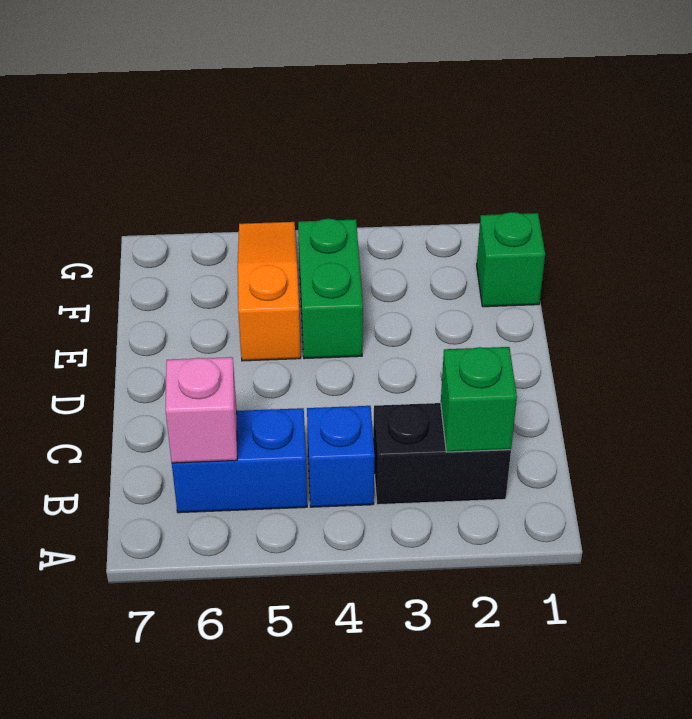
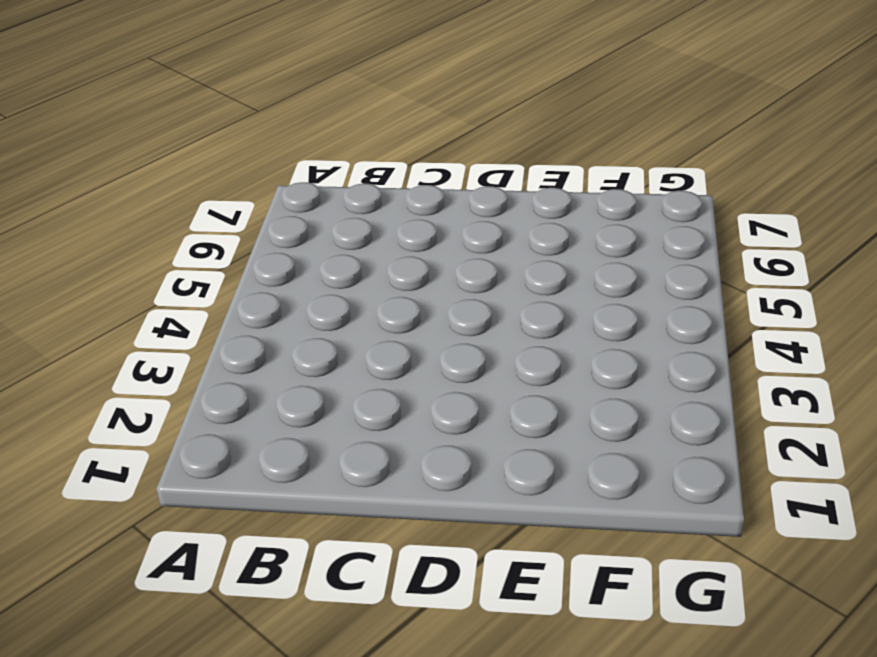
none -> black 1x2 brick [373,403,511,505]
none -> blue 1x1 brick [307,406,375,507]

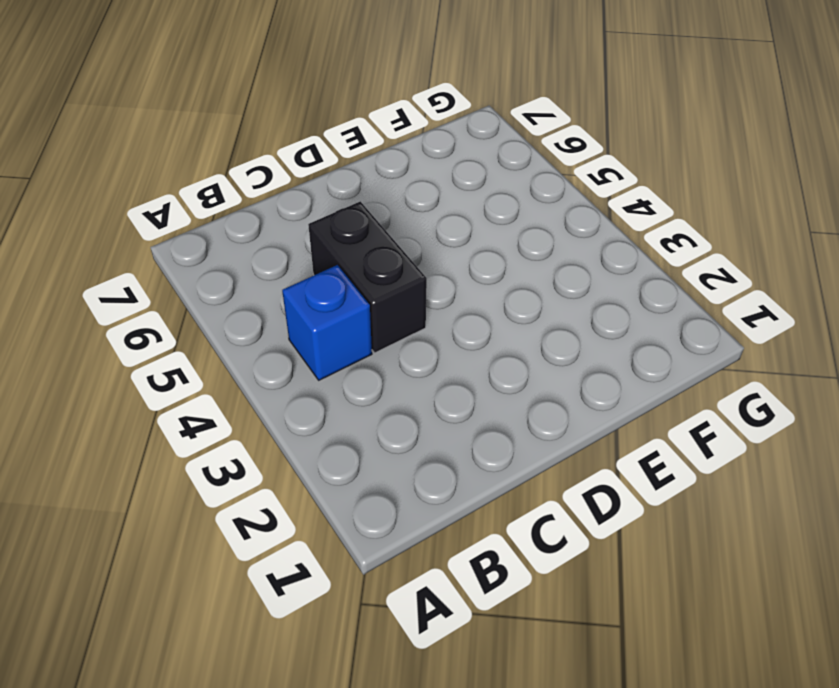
black 1x2 brick [308,201,427,353] -> black 1x2 brick moved to [373,403,511,505]
none -> blue 1x2 brick [172,408,307,513]
none -> green 1x2 brick [298,219,363,359]

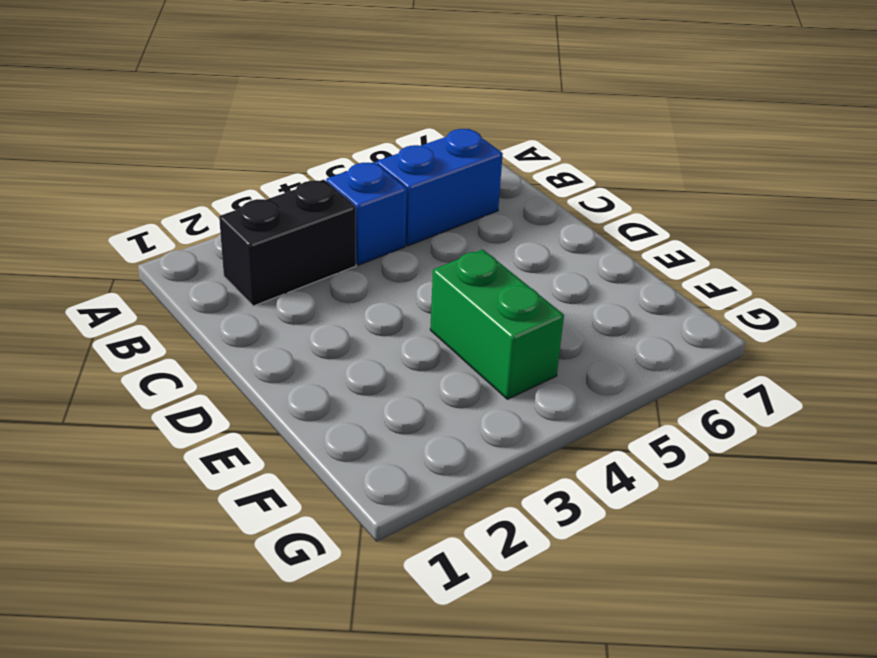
none -> orange 1x3 slope [238,222,301,361]
none -> green 1x1 brick [477,212,545,307]

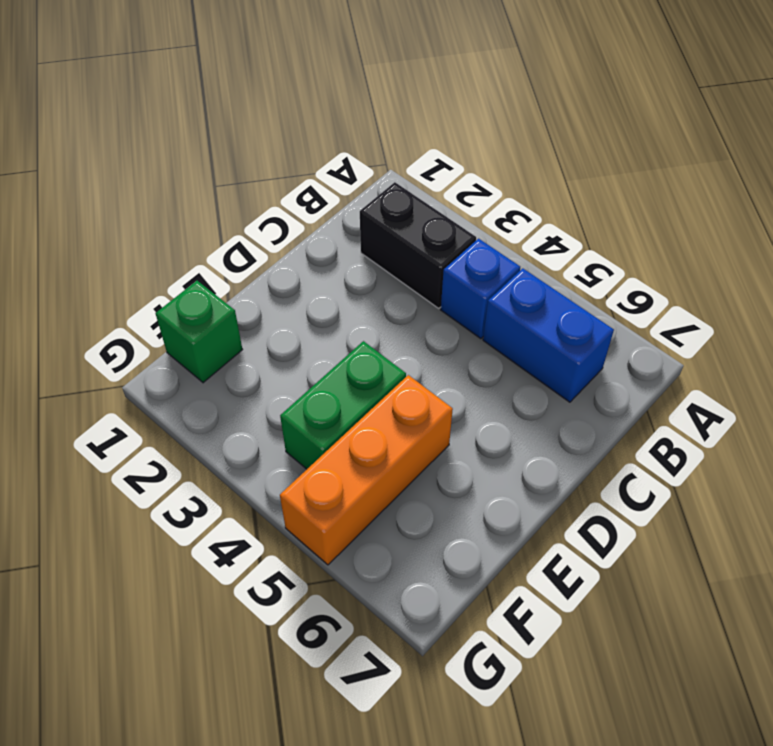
orange 1x3 brick [280,375,453,565] -> orange 1x3 slope [238,222,301,361]
none -> green 1x1 brick [441,347,517,452]
none -> pink 1x1 brick [165,357,237,463]

